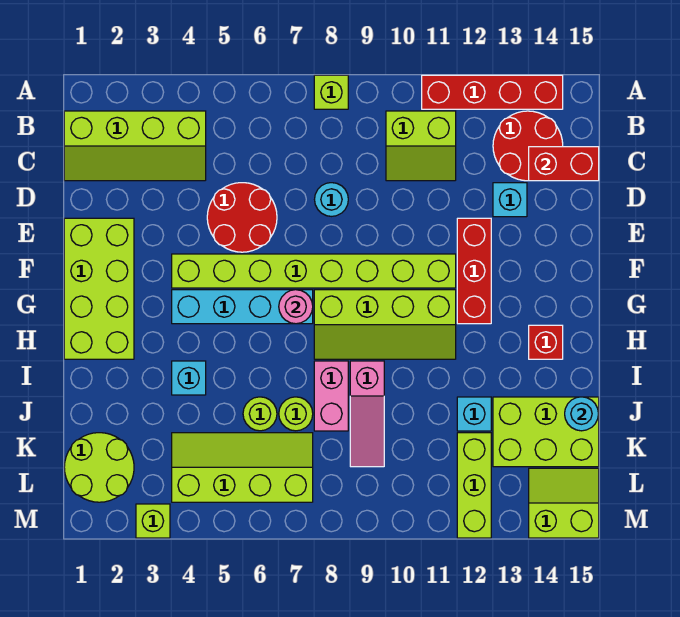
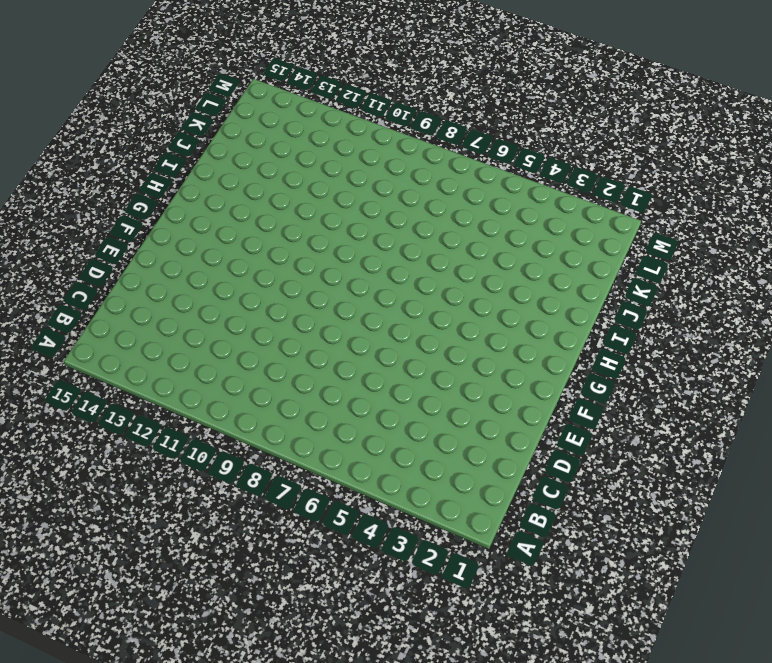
none -> lime 1x1 brick [314,75,348,109]
none -> red 1x4 brick [422,75,563,109]
none -> lime 2x4 slope [64,111,206,181]

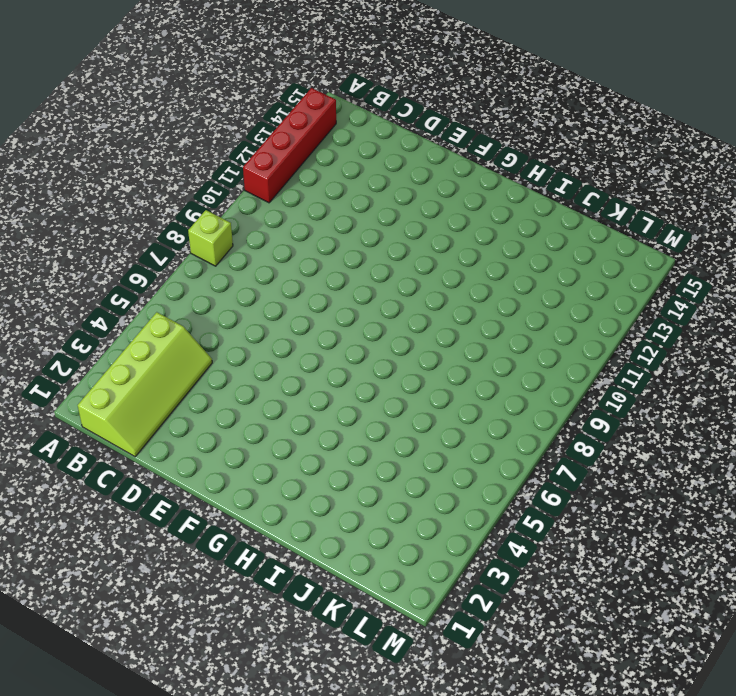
none -> lime 2x2 slope [386,111,456,181]
none -> red 2x2 round brick [493,111,563,181]
none -> red 2x2 round brick [207,183,277,252]

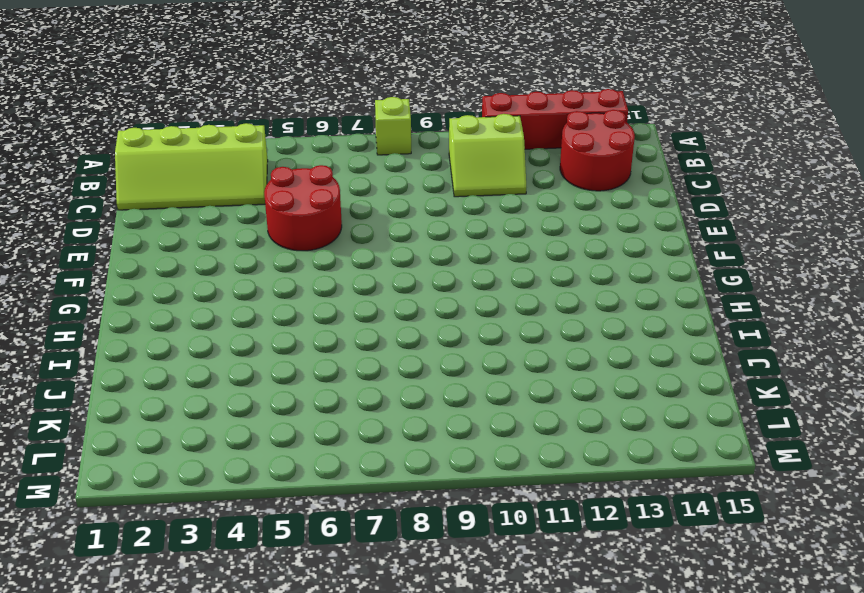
none -> cyan 1x1 round brick [315,183,348,216]
none -> cyan 1x1 brick [493,183,527,217]
none -> lime 2x4 brick [64,218,134,359]

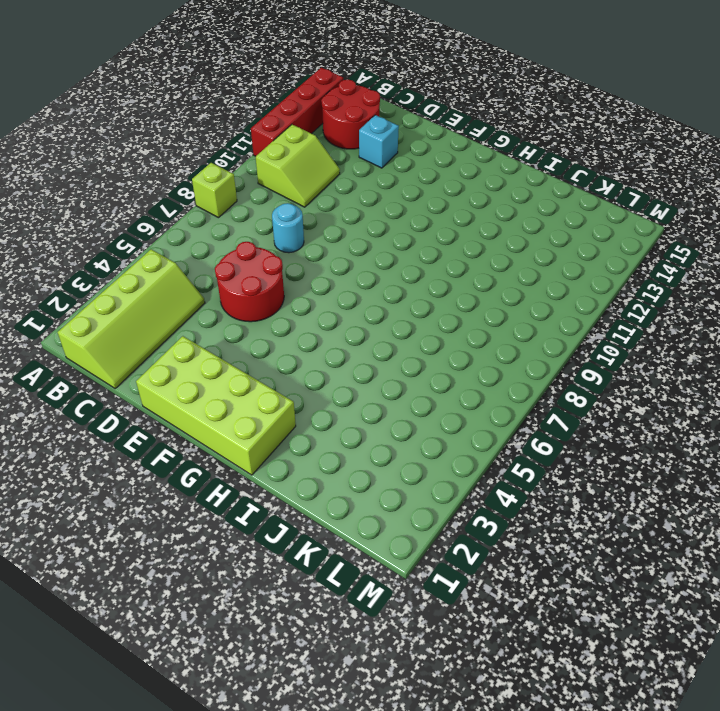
none -> red 1x3 brick [457,218,491,324]
none -> lime 1x8 brick [172,254,456,288]
none -> cyan 1x4 brick [172,290,313,324]

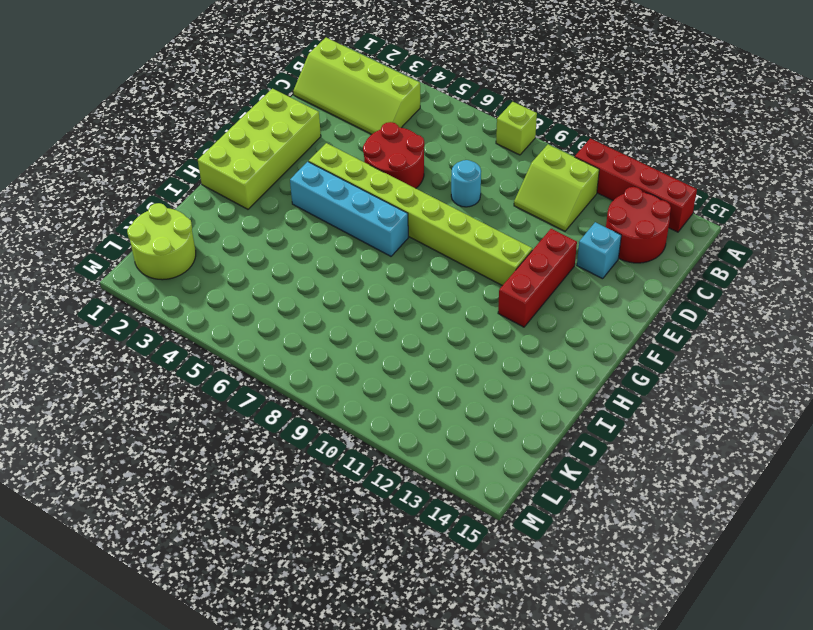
none -> lime 2x4 slope [314,290,456,359]
none -> red 1x1 brick [529,325,563,359]
none -> cyan 1x1 brick [172,361,206,395]

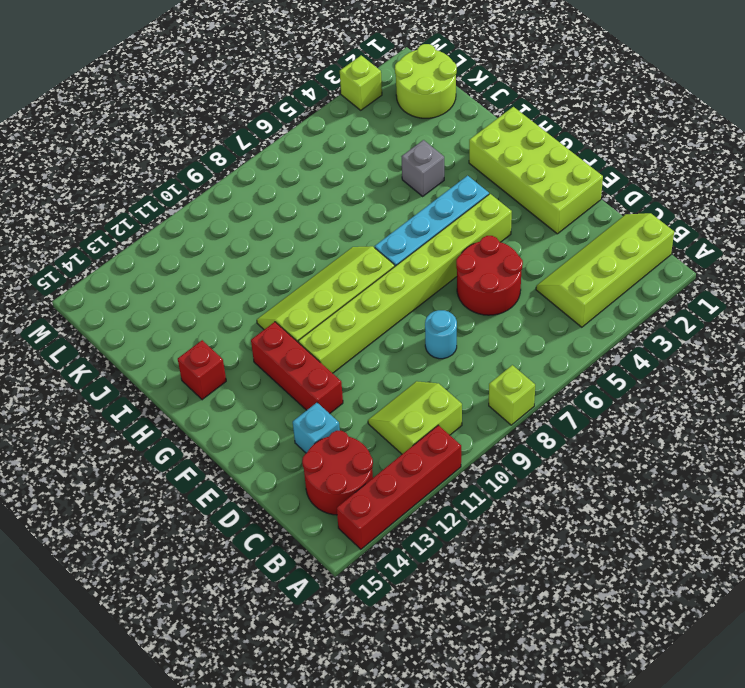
grey 1x1 brick [402,140,444,196] -> cyan 1x1 brick [172,361,206,395]
none -> pink 1x2 brick [314,361,348,431]
none -> pink 1x3 slope [350,361,384,467]
none -> lime 1x1 round brick [243,397,277,431]

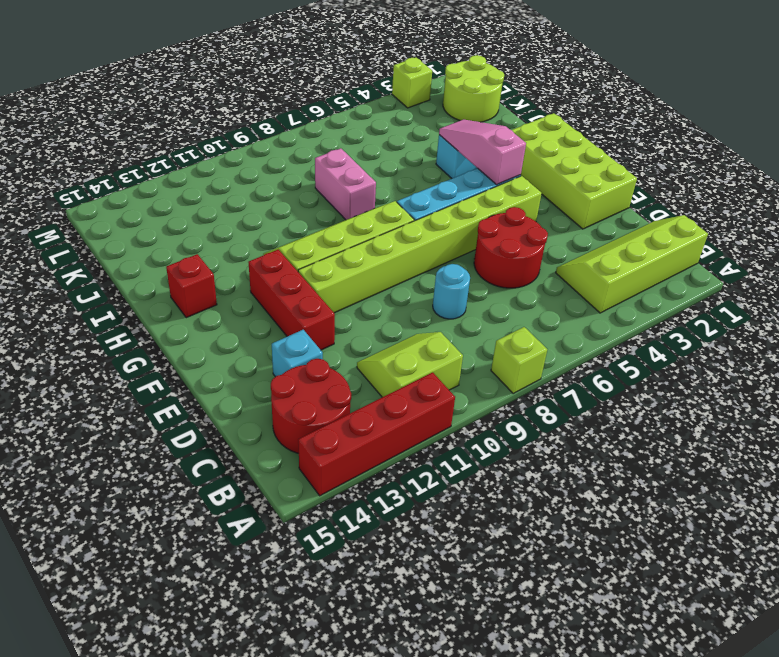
pink 1x3 slope [439,120,526,185] -> pink 1x3 slope moved to [350,361,384,467]
none -> lime 1x1 round brick [243,397,277,431]
none -> lime 1x1 round brick [279,397,313,431]
none -> cyan 1x1 brick [457,397,491,431]

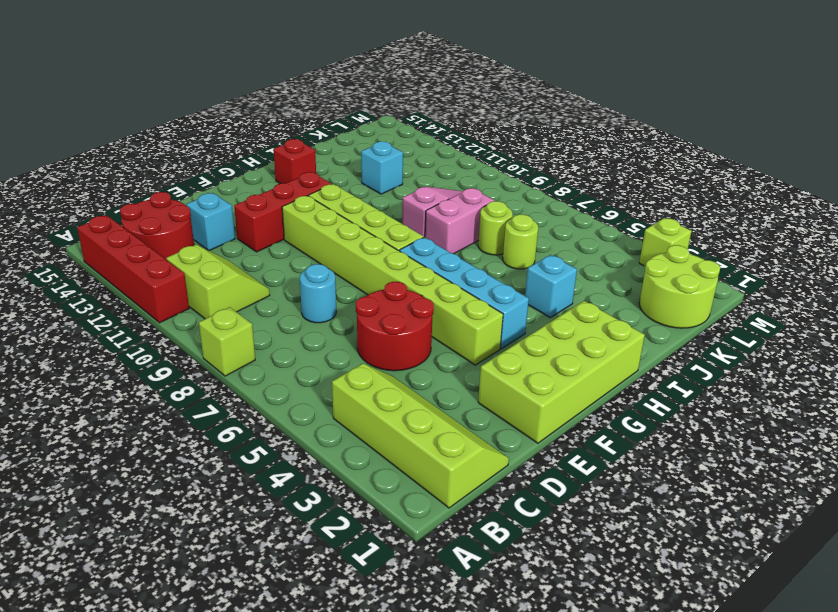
none -> lime 2x3 brick [493,397,599,467]
none -> lime 2x4 slope [172,433,313,502]
none -> lime 1x3 brick [457,433,491,538]

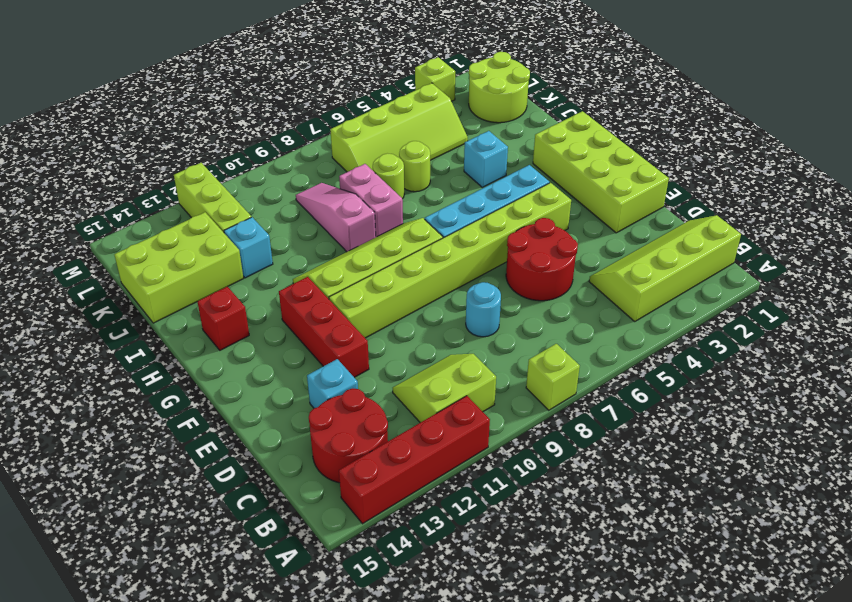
none -> lime 2x2 slope [529,468,599,538]
none -> red 1x2 brick [529,147,599,181]
none -> pink 1x1 round brick [279,290,313,324]

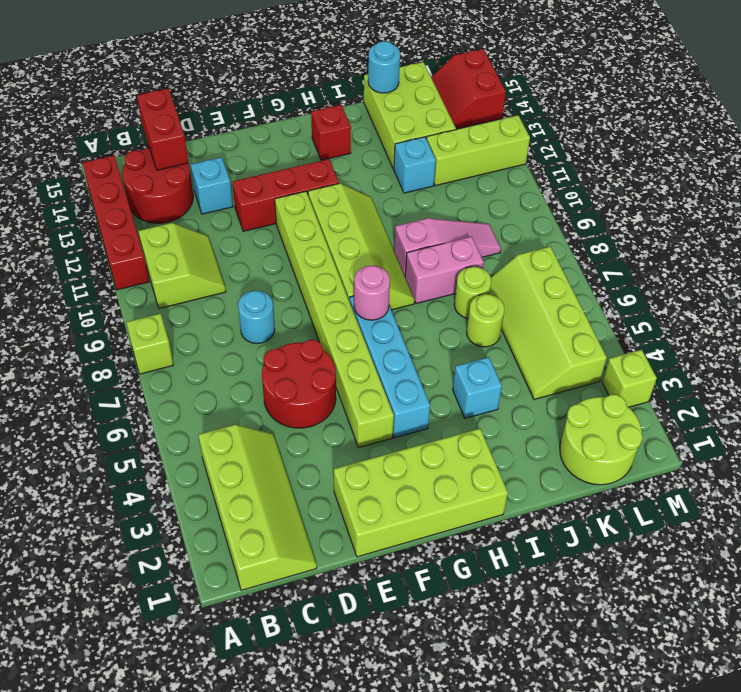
red 2x2 slope [431,49,506,129] -> lime 2x2 slope [529,468,599,538]

